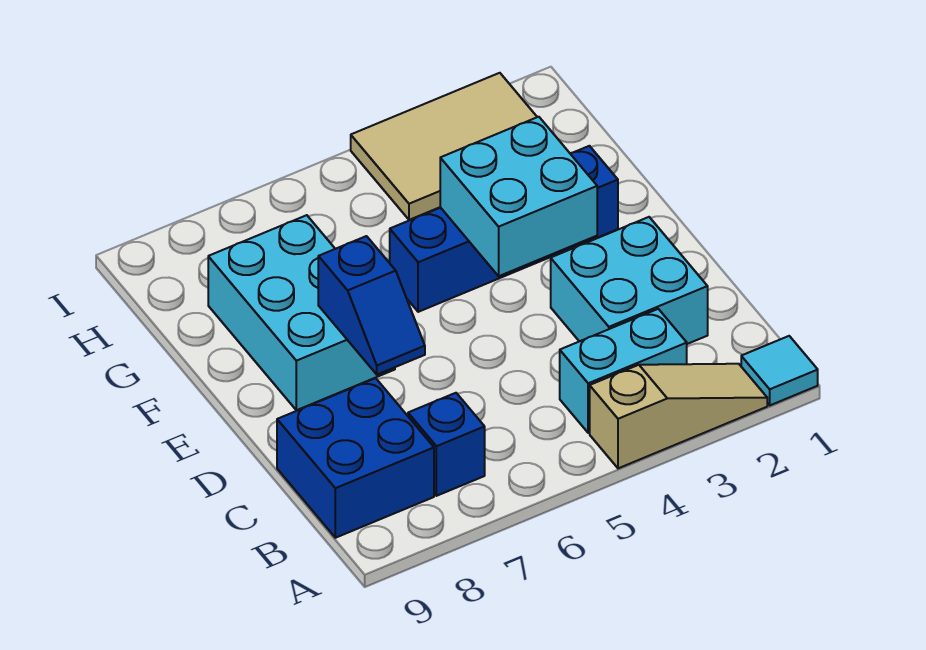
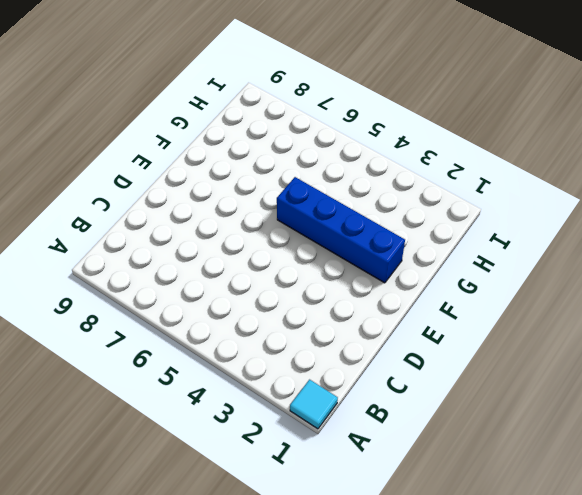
none -> tan 1x3 slope [590,364,767,468]
none -> cyan 1x2 brick [560,309,687,433]

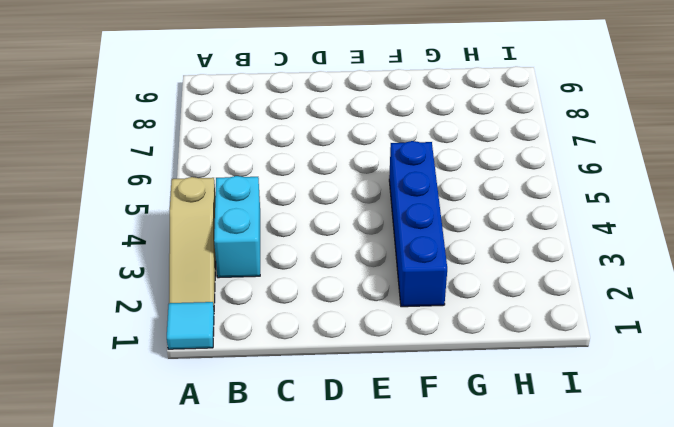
none -> blue 1x1 brick [408,393,485,496]
none -> blue 2x2 brick [277,378,434,538]

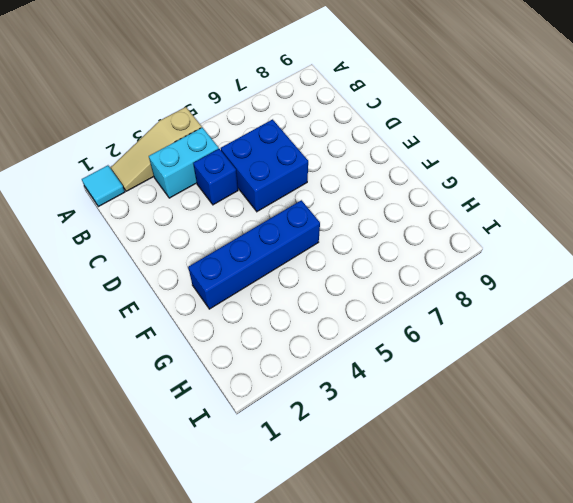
blue 1x1 brick [193,149,238,205] -> blue 1x1 brick moved to [408,393,485,496]
blue 2x2 brick [221,119,308,211] -> blue 2x2 brick moved to [277,378,434,538]
none -> cyan 2x2 brick [551,217,708,344]
none -> cyan 2x3 brick [208,215,395,410]

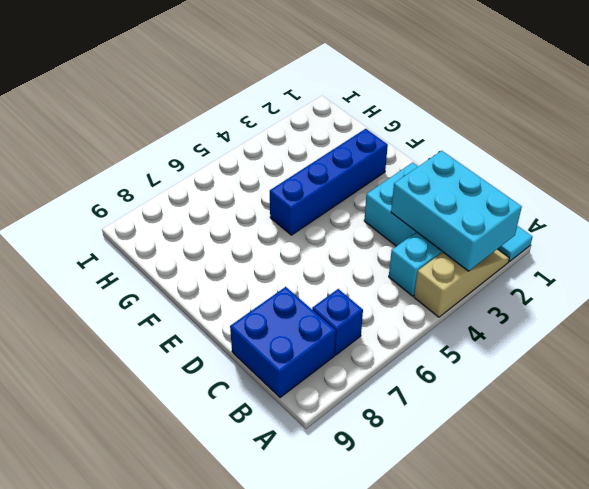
cyan 2x3 brick [391,151,522,271] -> cyan 2x3 brick moved to [208,215,395,410]
none -> tan 2x3 tile [351,73,537,220]
none -> blue 1x2 slope [318,236,425,375]

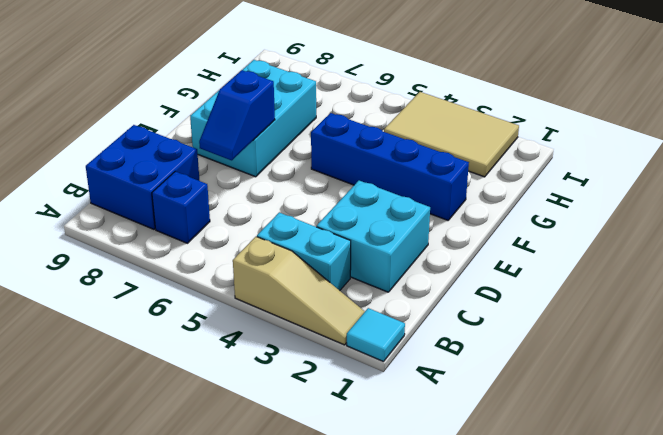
none -> cyan 2x2 brick [440,117,597,276]

